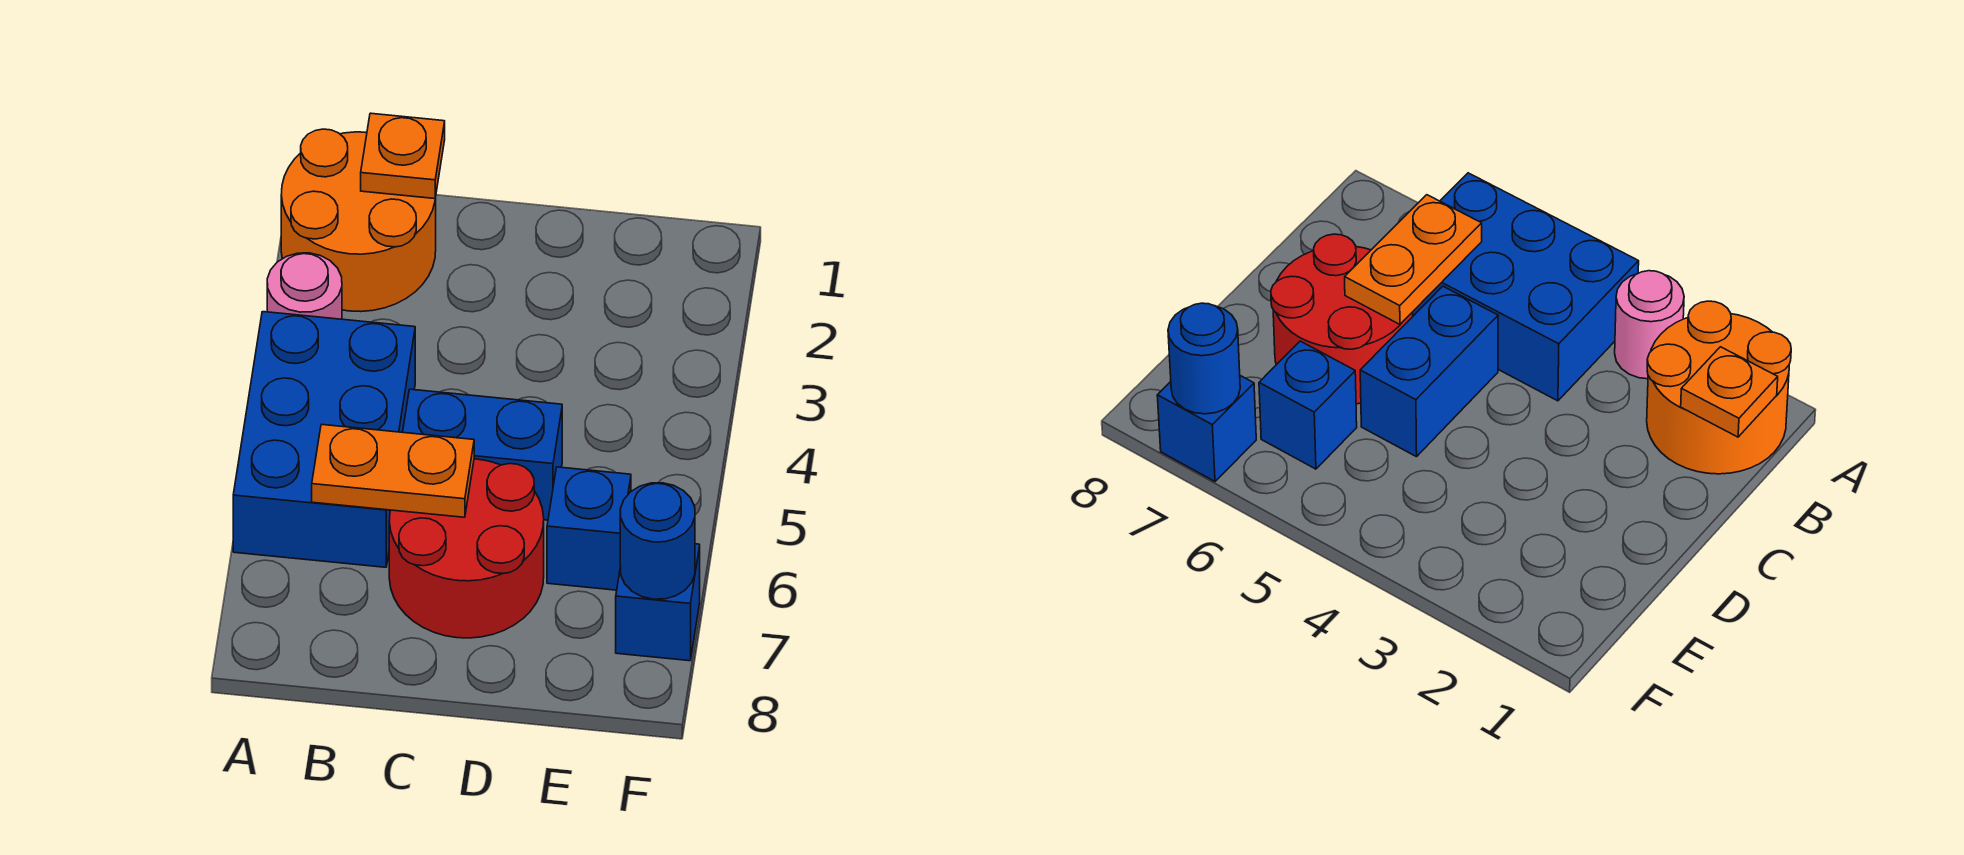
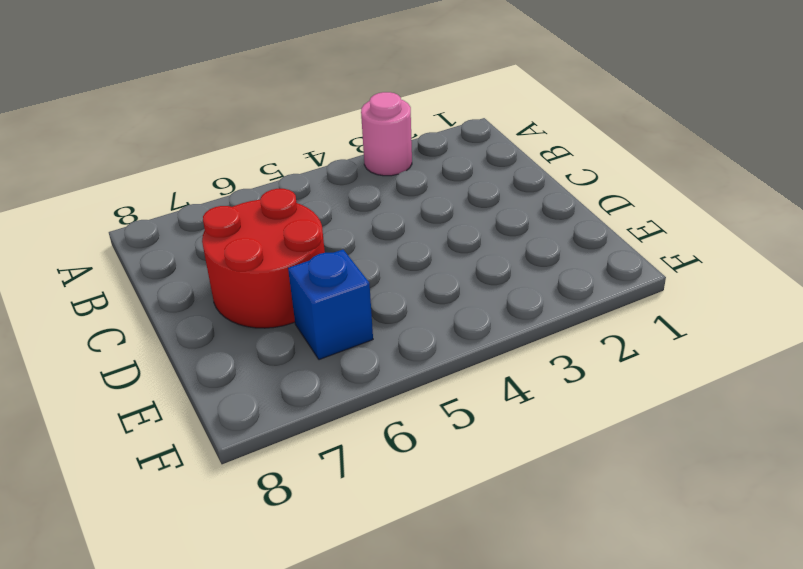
none -> orange 2x2 round brick [281,129,436,312]
none -> blue 2x3 brick [233,312,415,567]

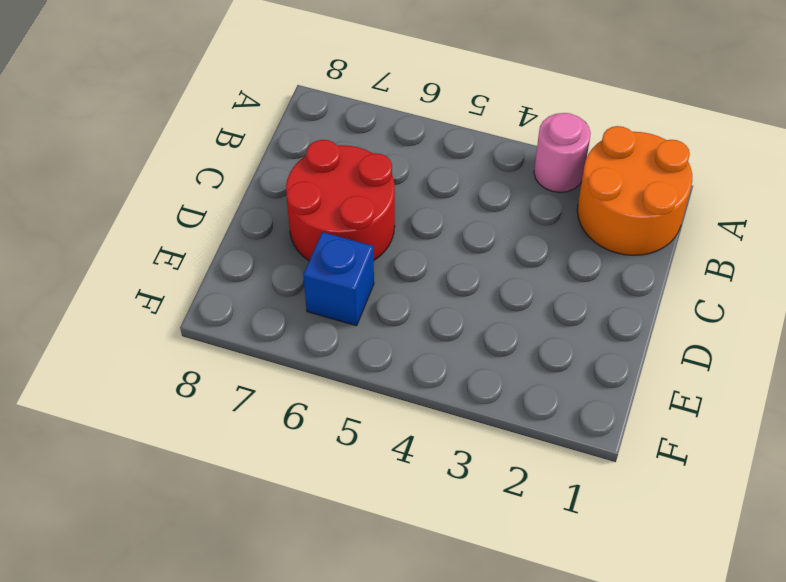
none -> blue 2x3 brick [233,312,415,567]
none -> blue 1x2 brick [403,389,562,520]

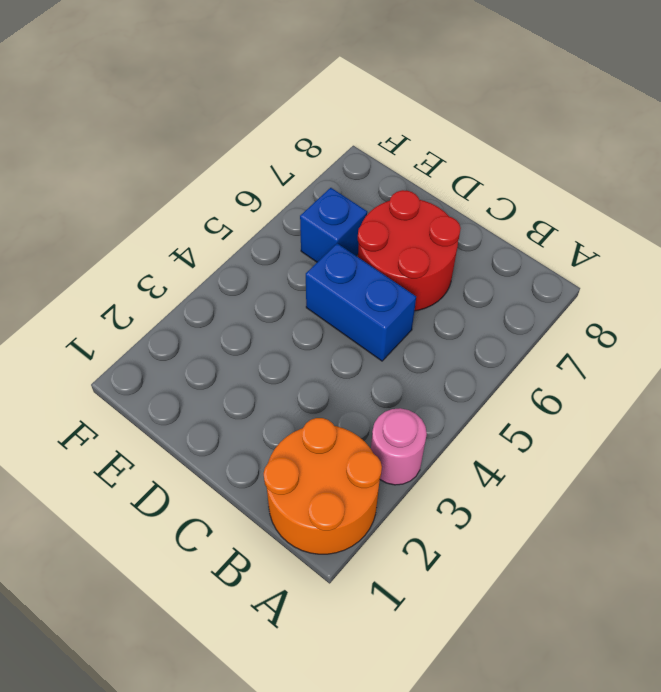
none -> blue 2x3 brick [233,312,415,567]
none -> blue 1x1 brick [616,544,700,661]

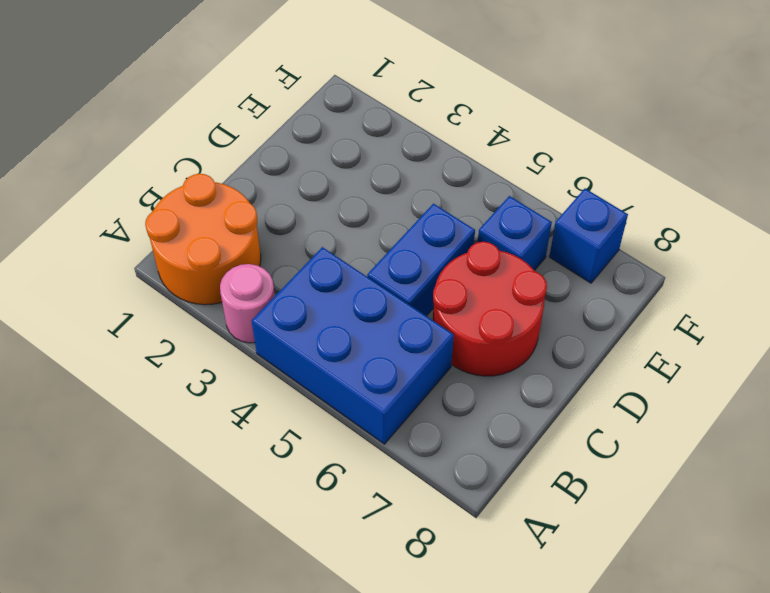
none -> orange 1x1 plate [361,113,445,199]
none -> orange 1x2 plate [312,424,474,517]

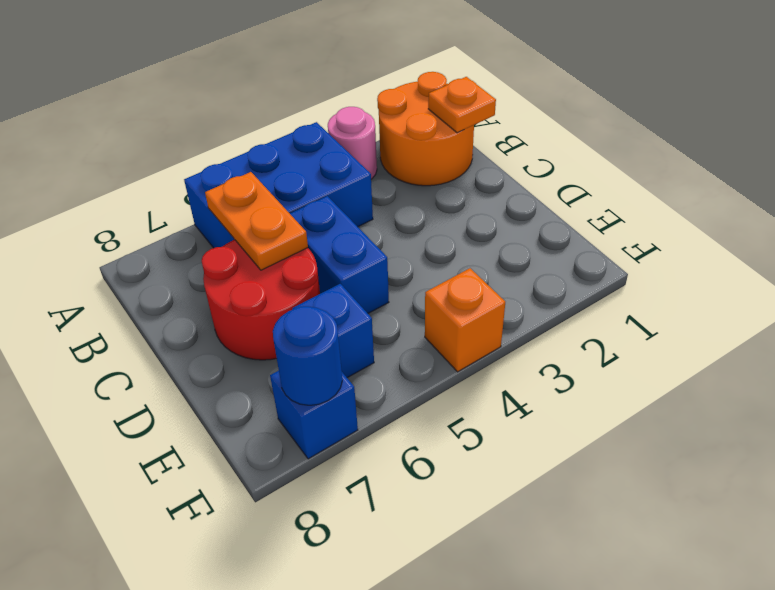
orange 1x1 brick [425,268,505,372] -> none

